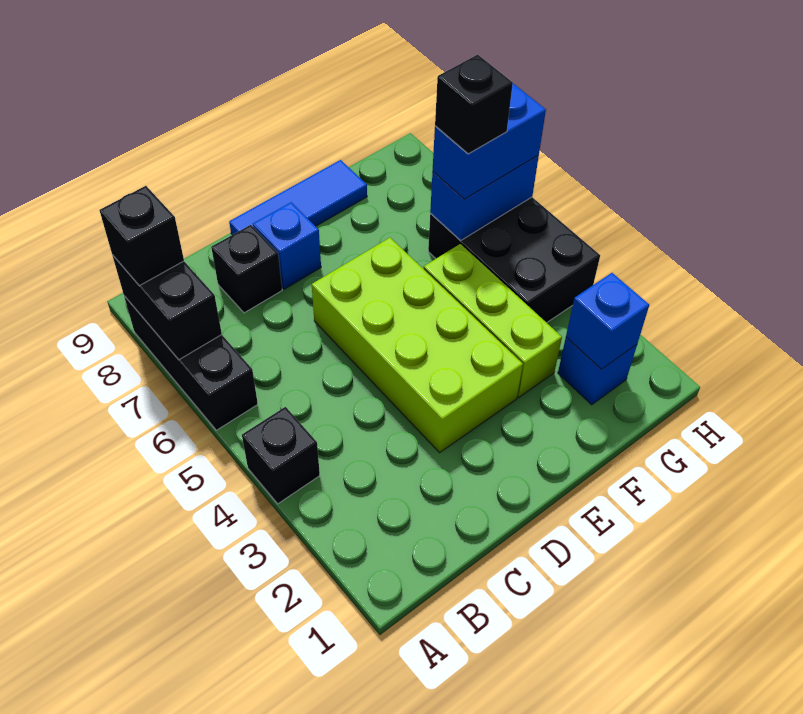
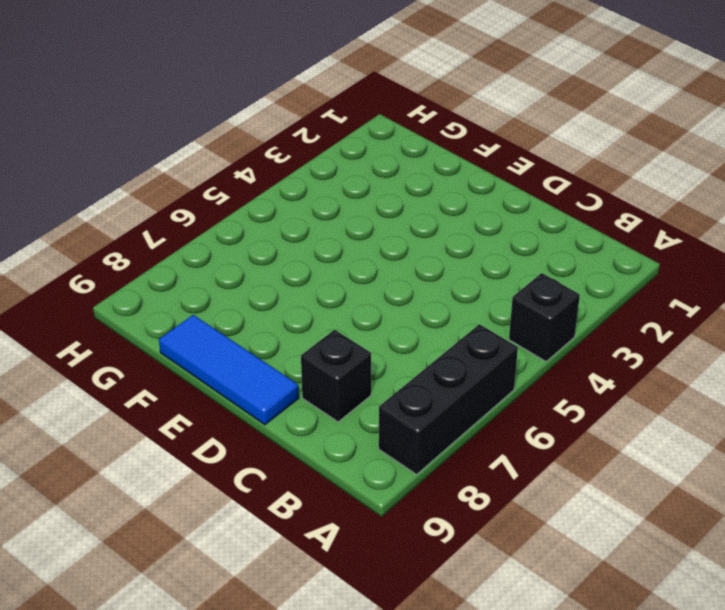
none -> lime 2x4 brick [312,238,523,453]
none -> blue 1x1 brick [253,202,321,289]
none -> lime 1x3 brick [424,244,562,397]

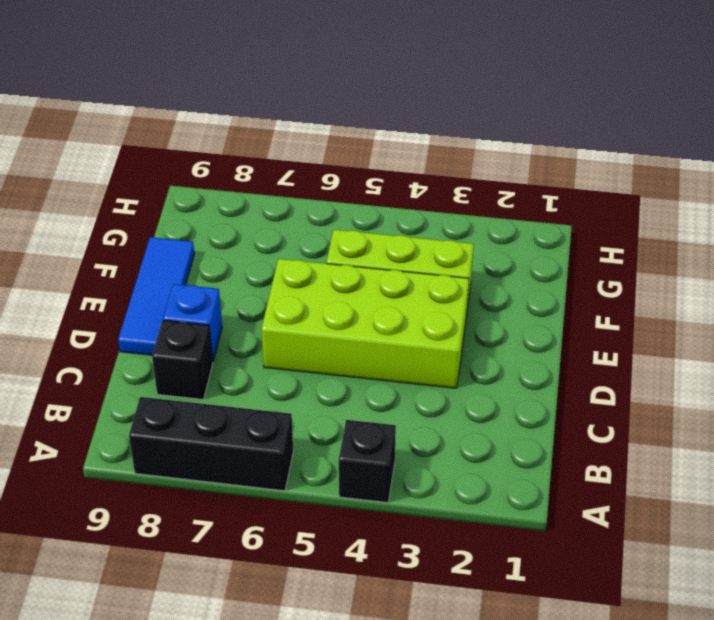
none -> blue 1x1 brick [558,338,637,405]
none -> black 2x3 brick [428,197,600,323]
none -> black 1x2 brick [112,255,222,360]

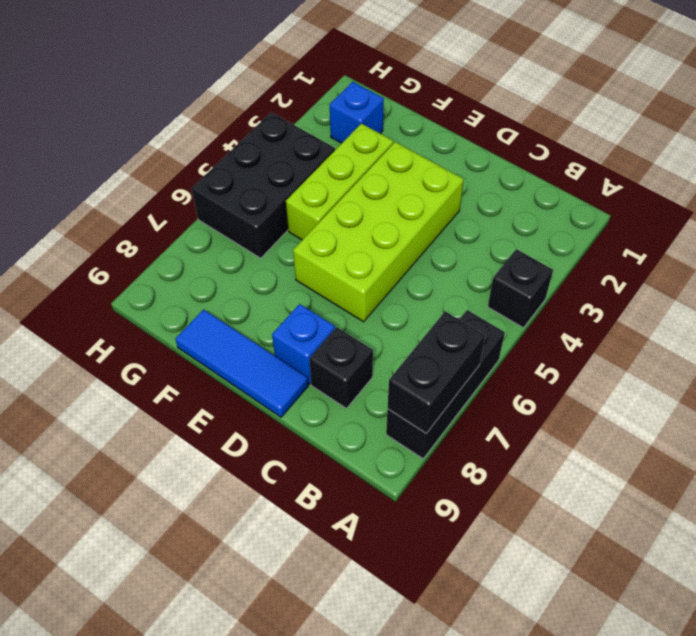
none -> blue 1x1 brick [566,273,649,369]
none -> blue 1x2 brick [430,155,539,241]
none -> black 1x1 brick [100,186,184,286]

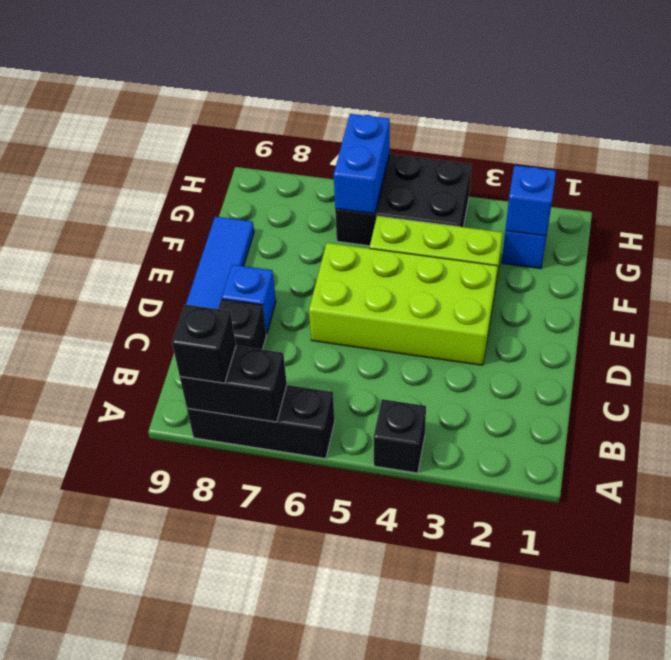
none -> blue 1x2 brick [433,84,546,199]
none -> black 1x1 brick [435,55,513,154]

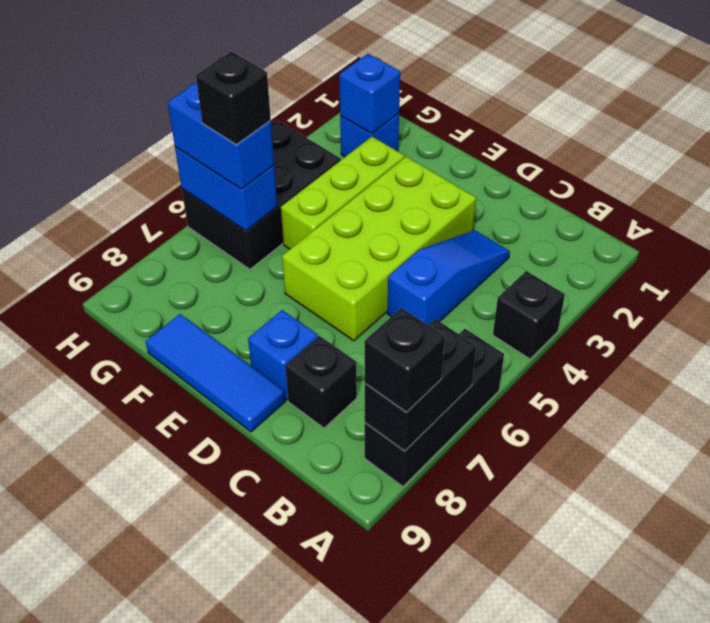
blue 1x3 slope [387,230,510,325] -> none

